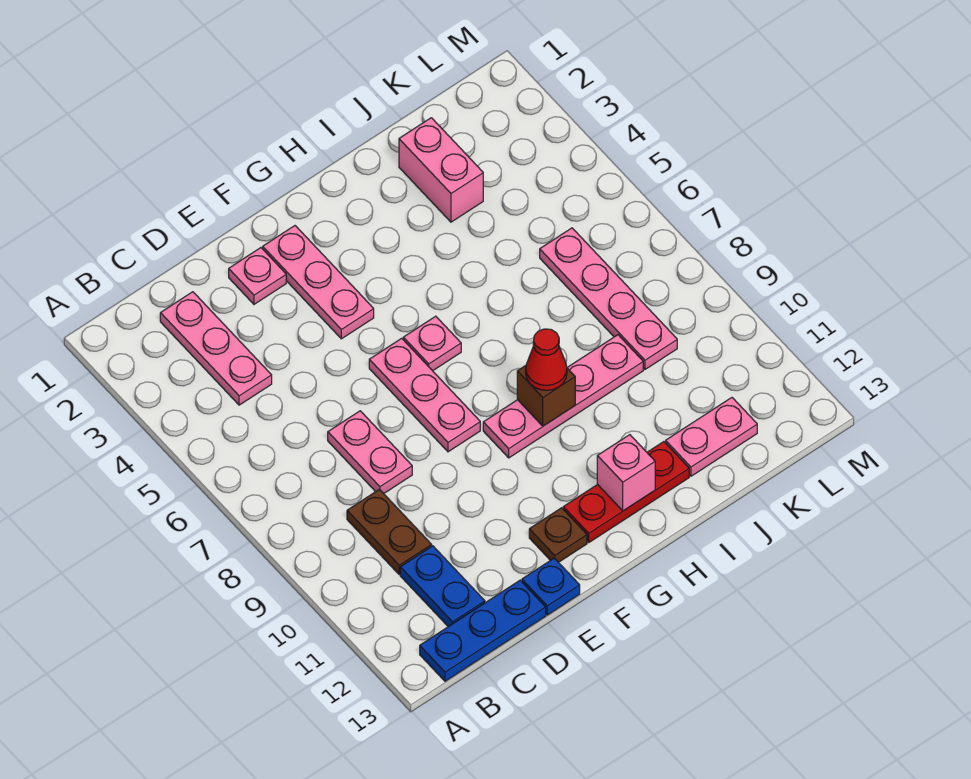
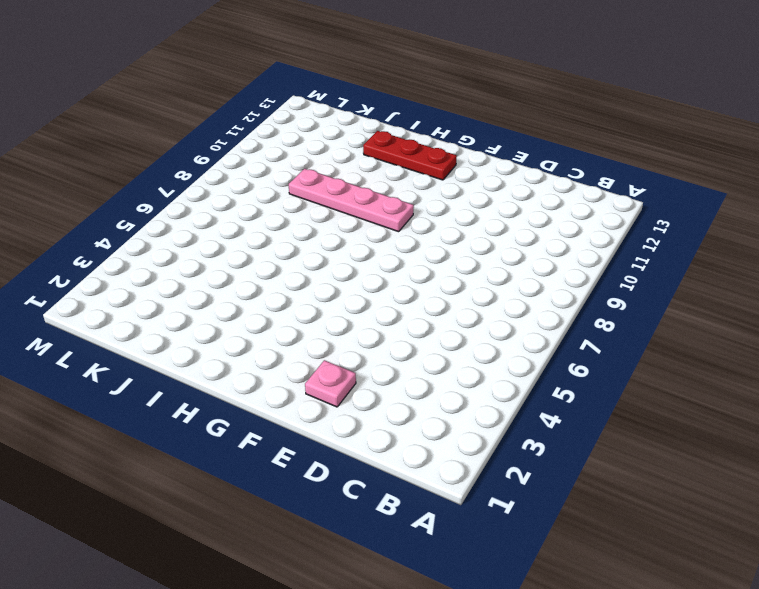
none -> blue 1x3 plate [420,580,546,681]
none -> pink 1x3 plate [160,292,272,405]
none -> brown 1x2 plate [347,489,432,575]

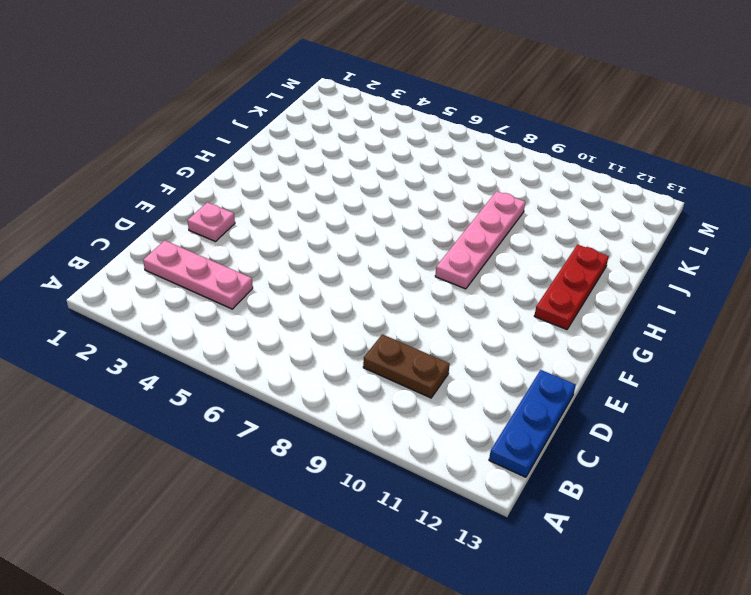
none -> blue 1x2 plate [400,546,485,627]
none -> pink 1x2 plate [328,411,412,493]
none -> blue 1x1 plate [522,558,580,615]

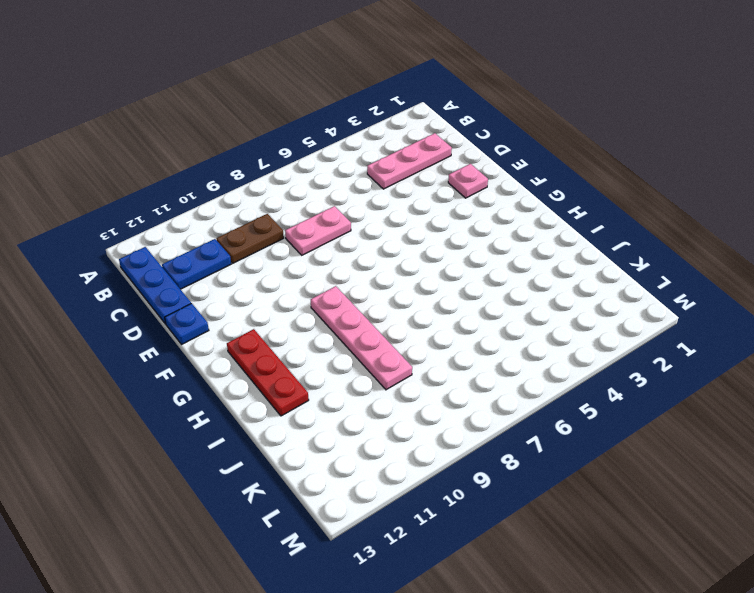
none -> pink 1x3 plate [263,226,374,339]
none -> pink 1x3 plate [369,338,480,452]
none -> brown 1x1 plate [529,508,587,562]

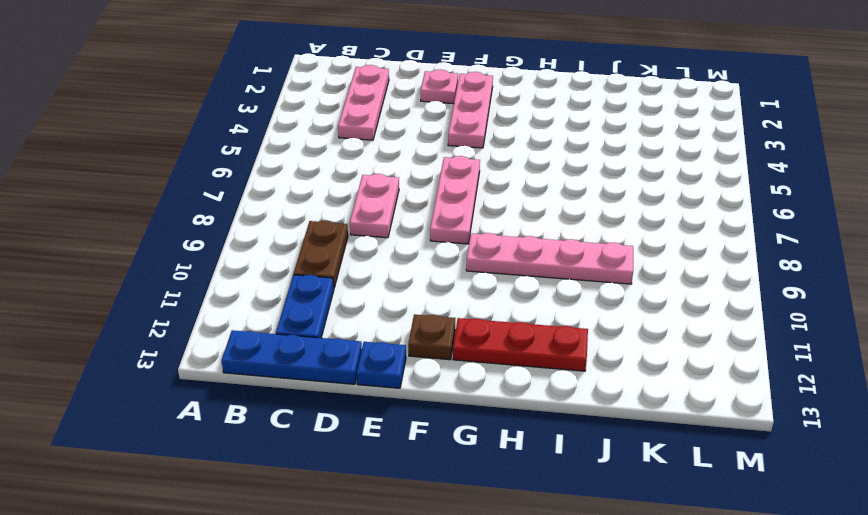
none -> pink 1x1 plate [403,316,461,371]
none -> pink 1x2 brick [399,118,483,222]
none -> pink 1x2 plate [666,398,757,476]

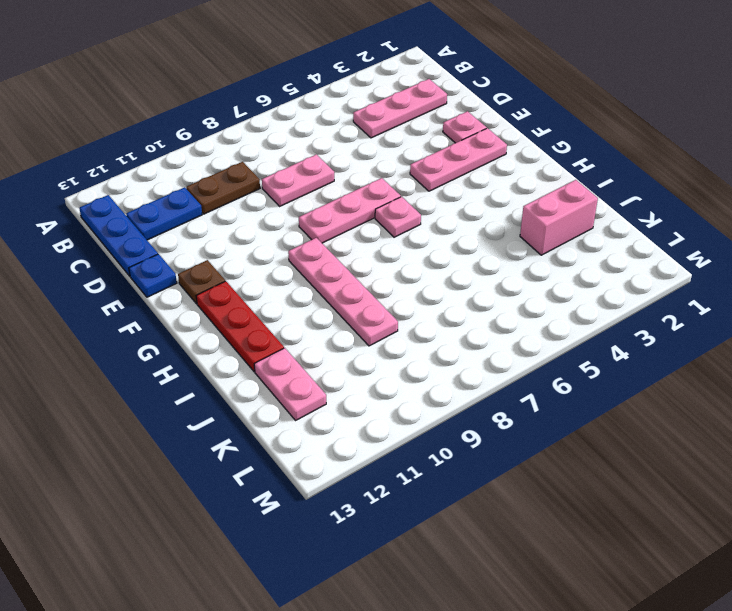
none -> pink 1x4 plate [540,228,677,369]
none -> brown 1x1 brick [517,366,575,426]
none -> pink 1x1 brick [597,435,655,511]

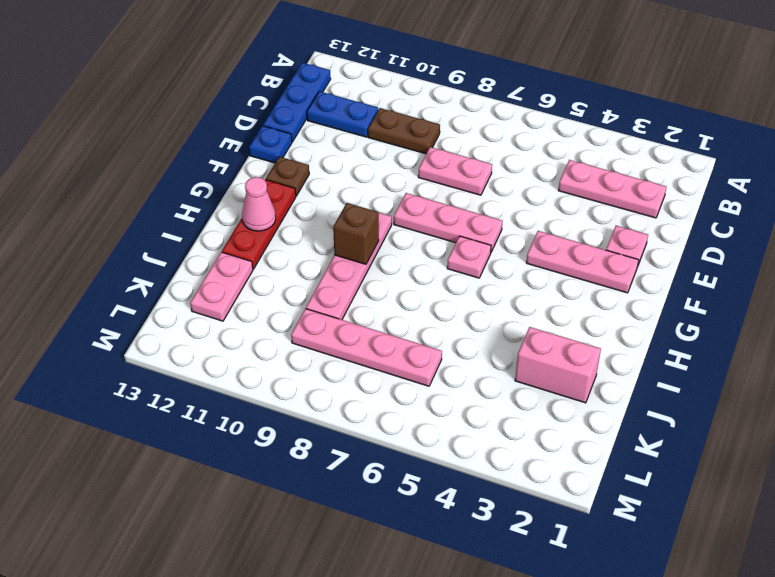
pink 1x1 cone [242,177,276,231] -> pink 1x1 brick [597,435,655,511]
none -> red 1x1 cone [526,329,567,390]

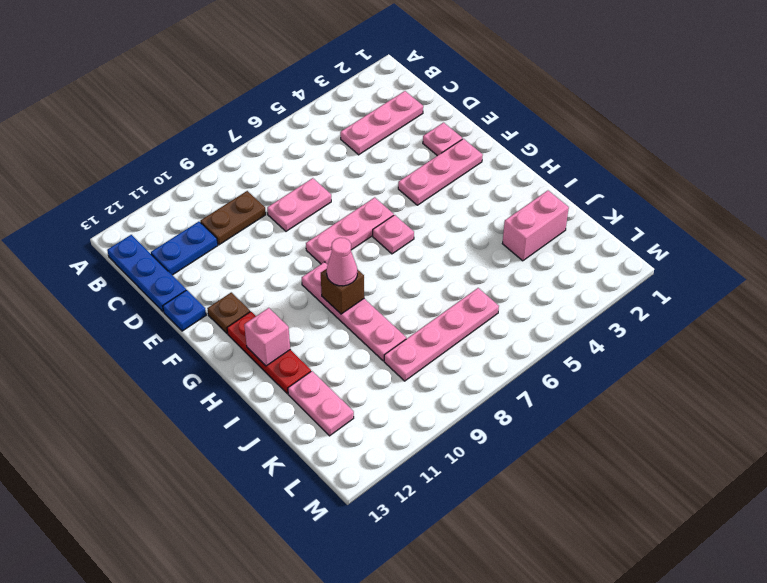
pink 1x1 cone [327,238,357,286] -> red 1x1 cone [526,329,567,390]

